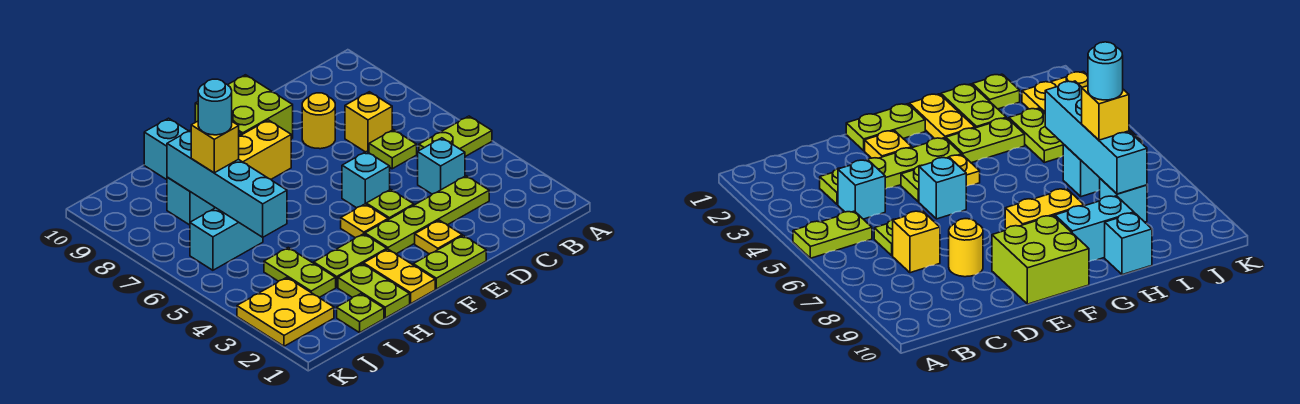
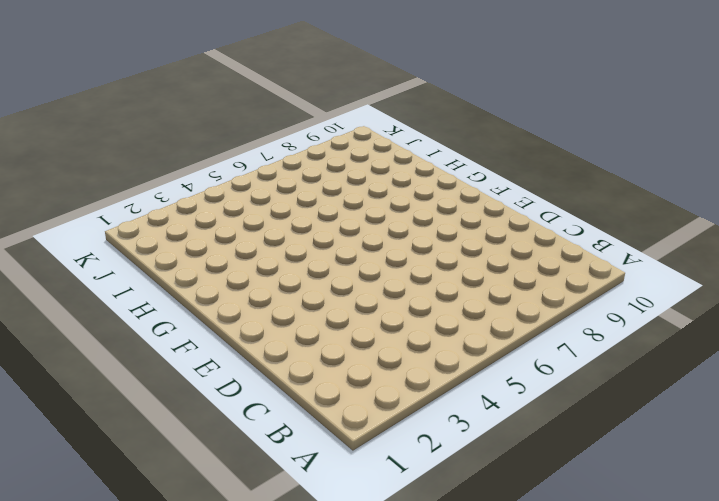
none -> lime 1x2 plate [419,116,492,157]
none -> lime 1x4 plate [365,176,489,254]
none -> cyan 1x1 brick [418,138,465,194]

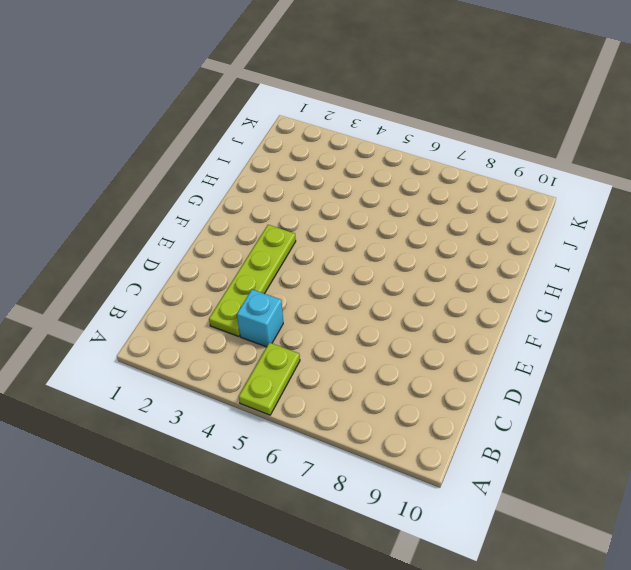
none -> lime 1x1 plate [369,130,417,169]
none -> yellow 1x1 brick [345,92,392,153]
none -> yellow 1x1 round brick [302,93,335,149]

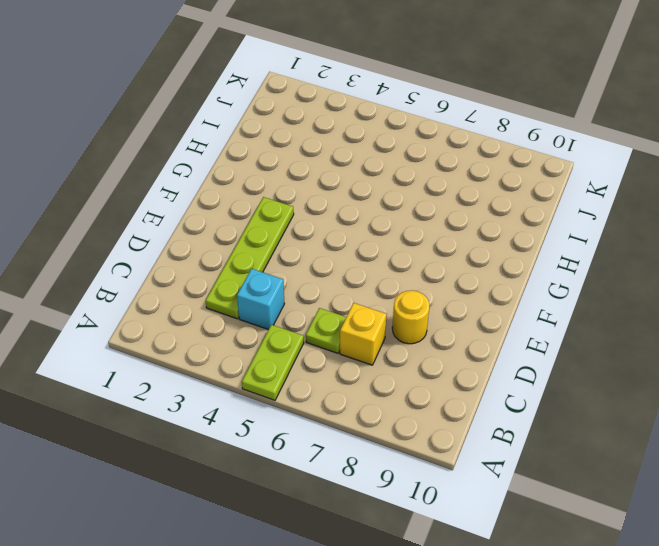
none -> lime 1x2 plate [413,236,486,289]
none -> yellow 1x1 plate [415,220,462,254]
none -> lime 1x1 plate [366,189,414,220]

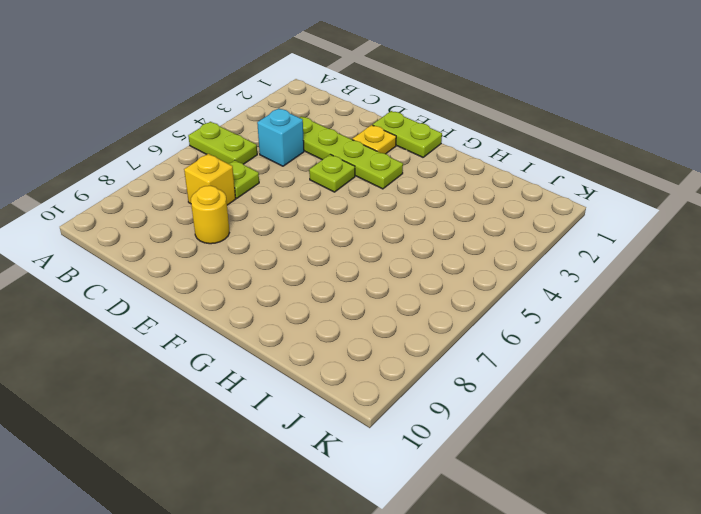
none -> cyan 1x1 brick [342,152,390,208]
none -> lime 2x2 brick [195,75,293,139]
none -> yellow 1x1 plate [341,204,388,238]

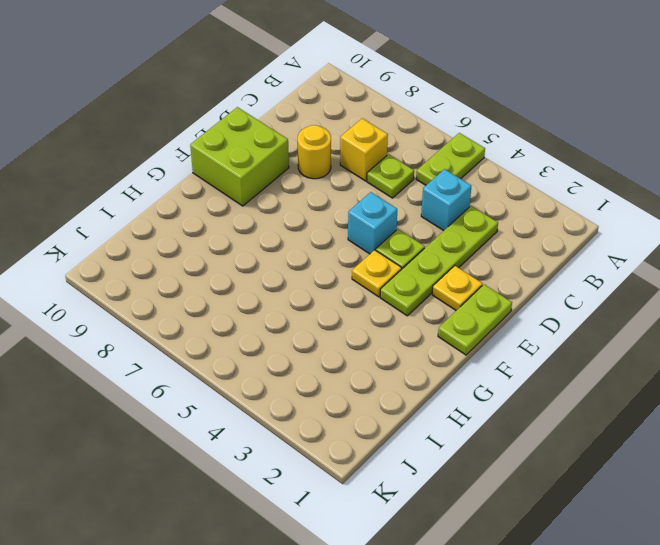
none -> yellow 1x2 brick [239,120,291,179]
none -> yellow 1x2 plate [364,249,435,303]
none -> lime 1x2 plate [314,234,387,287]

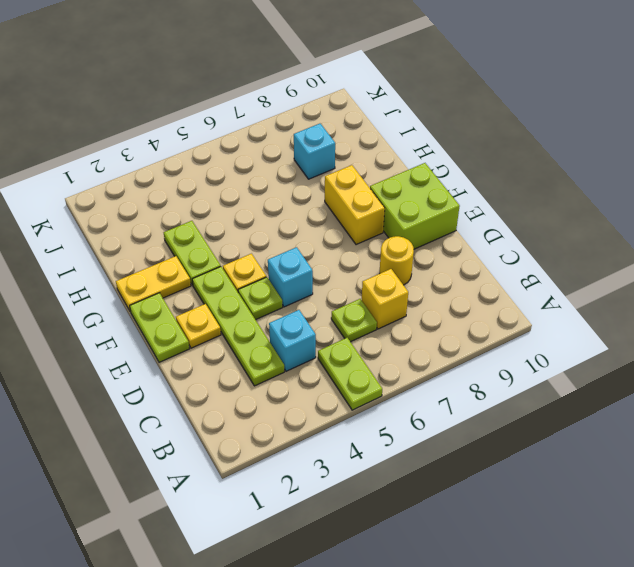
none -> cyan 1x2 brick [1055,196,1134,262]
none -> lime 1x2 plate [338,264,410,318]
none -> cyan 1x1 brick [144,118,188,180]

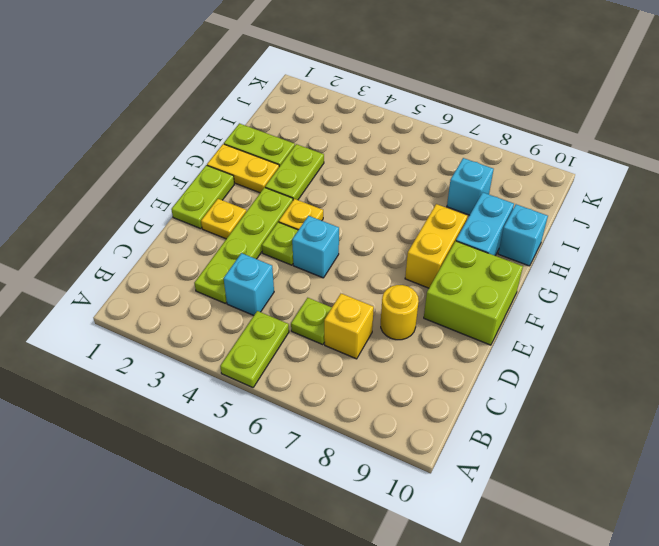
none -> lime 1x1 plate [337,294,384,333]
none -> lime 1x2 plate [264,248,336,297]
none -> cyan 1x2 brick [190,208,263,270]

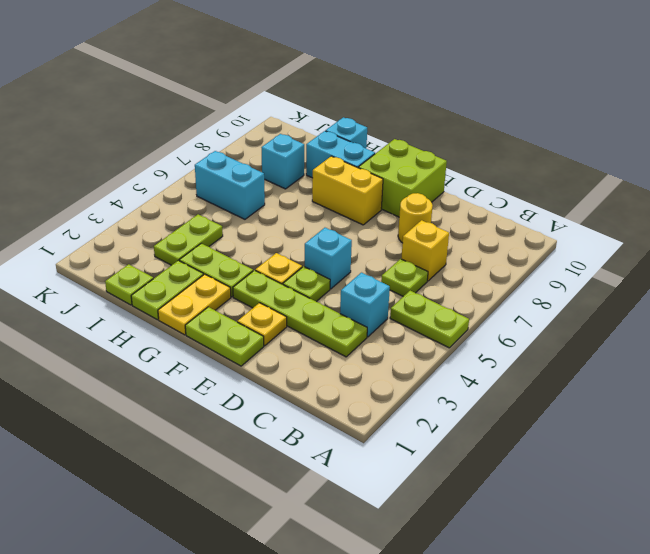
none -> yellow 2x2 plate [237,277,334,346]
none -> cyan 1x4 brick [167,130,287,237]
none -> yellow 1x1 brick [191,121,239,173]

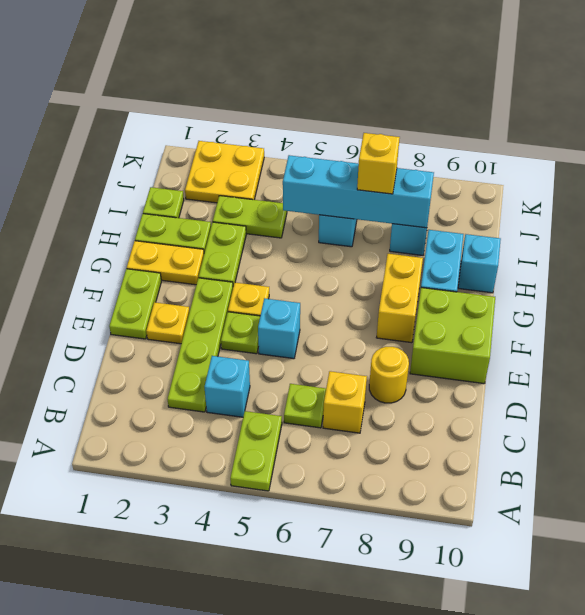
none -> cyan 1x1 round brick [198,79,232,135]

